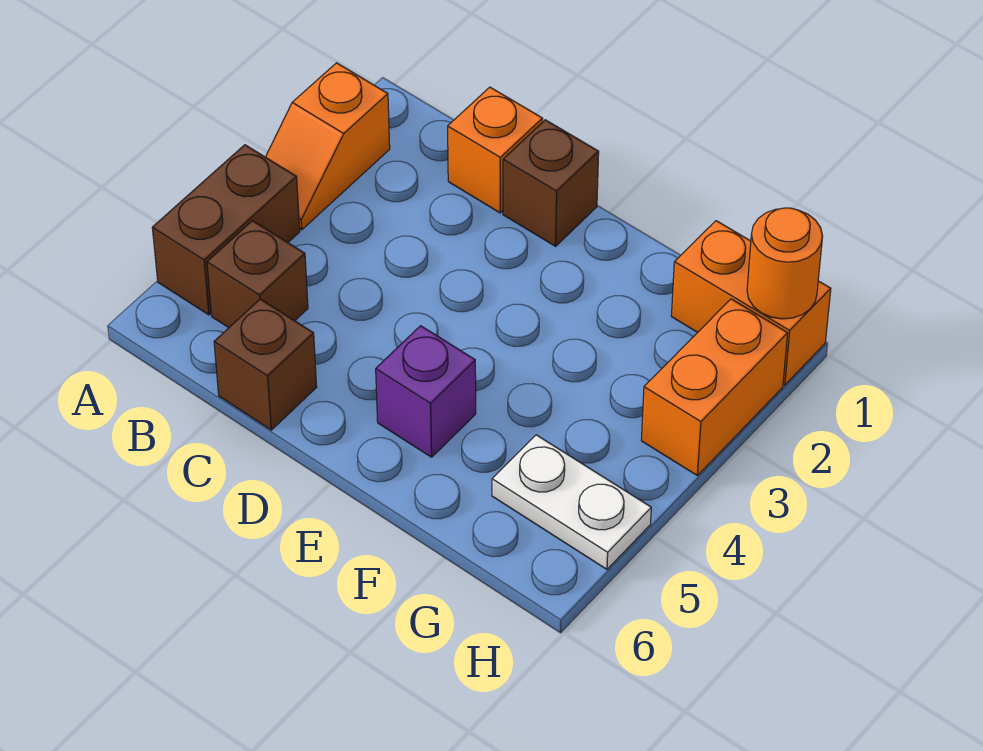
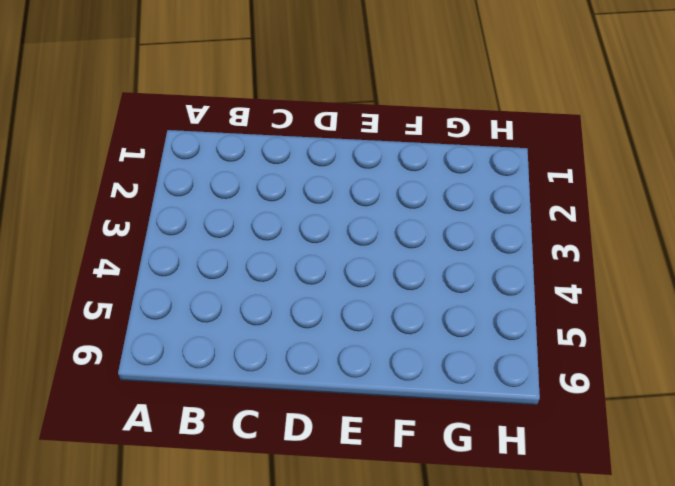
none -> orange 1x2 slope [266,63,390,230]
none -> brown 1x2 brick [152,145,300,315]

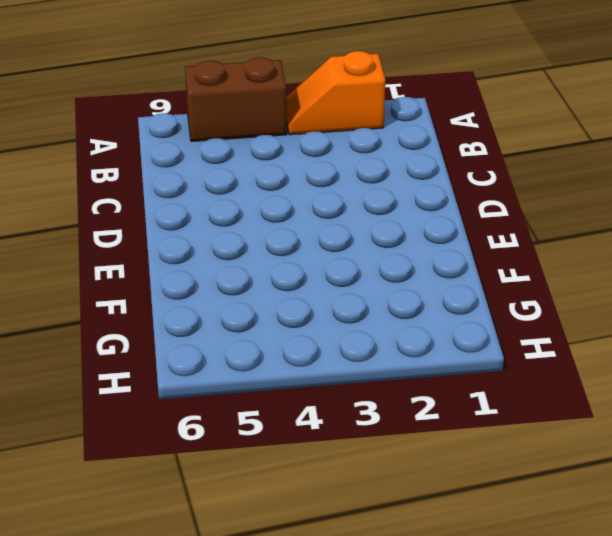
none -> brown 1x1 brick [207,221,308,328]
none -> orange 1x1 brick [448,87,543,213]

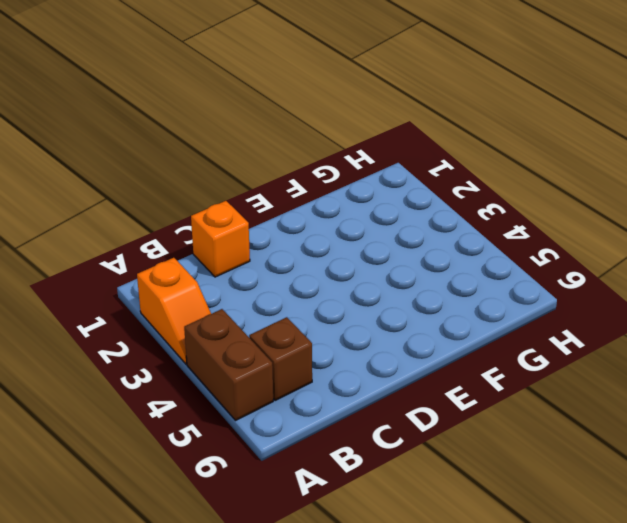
none -> brown 1x1 brick [214,299,317,430]
none -> brown 1x1 brick [503,120,599,246]

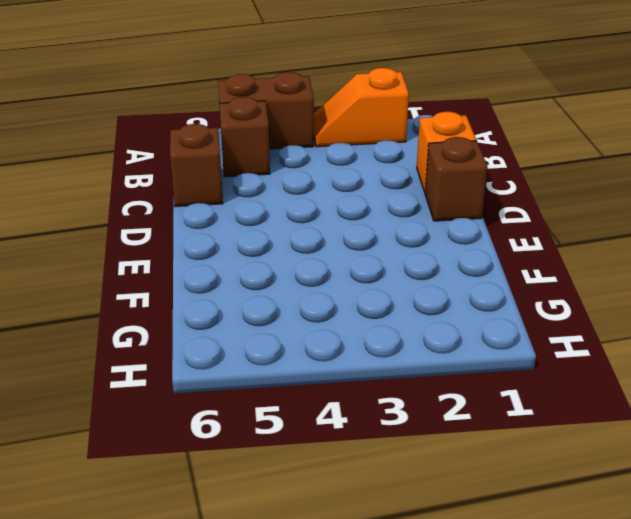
none -> purple 1x1 brick [376,326,476,457]
none -> orange 1x2 brick [671,221,831,385]

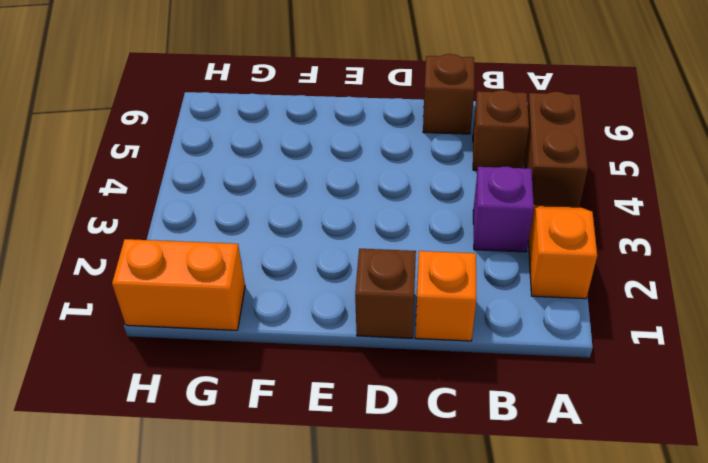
purple 1x1 brick [473,167,534,252] -> purple 1x1 brick moved to [376,326,476,457]
none -> white 1x2 plate [492,435,651,569]
none -> orange 1x2 brick [641,299,788,476]

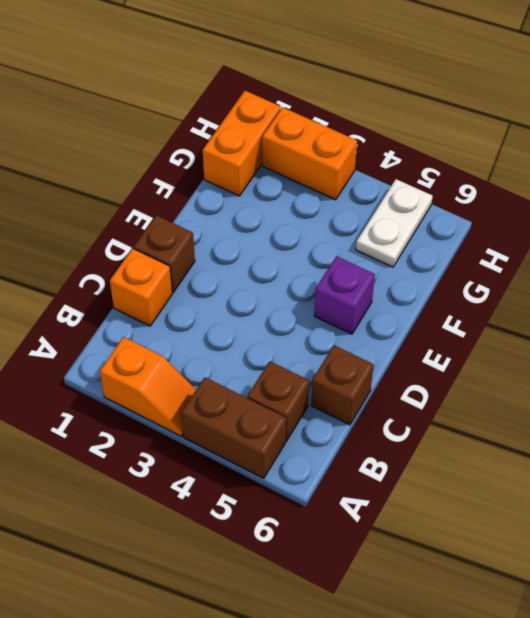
none -> orange 1x1 round brick [747,208,823,319]

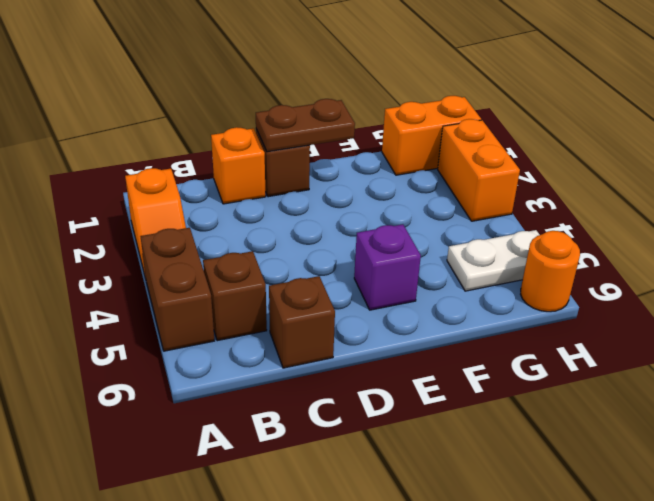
brown 1x2 plate [256,99,355,152] -> none
orange 1x1 round brick [521,231,580,312] -> orange 1x1 round brick moved to [747,208,823,319]

